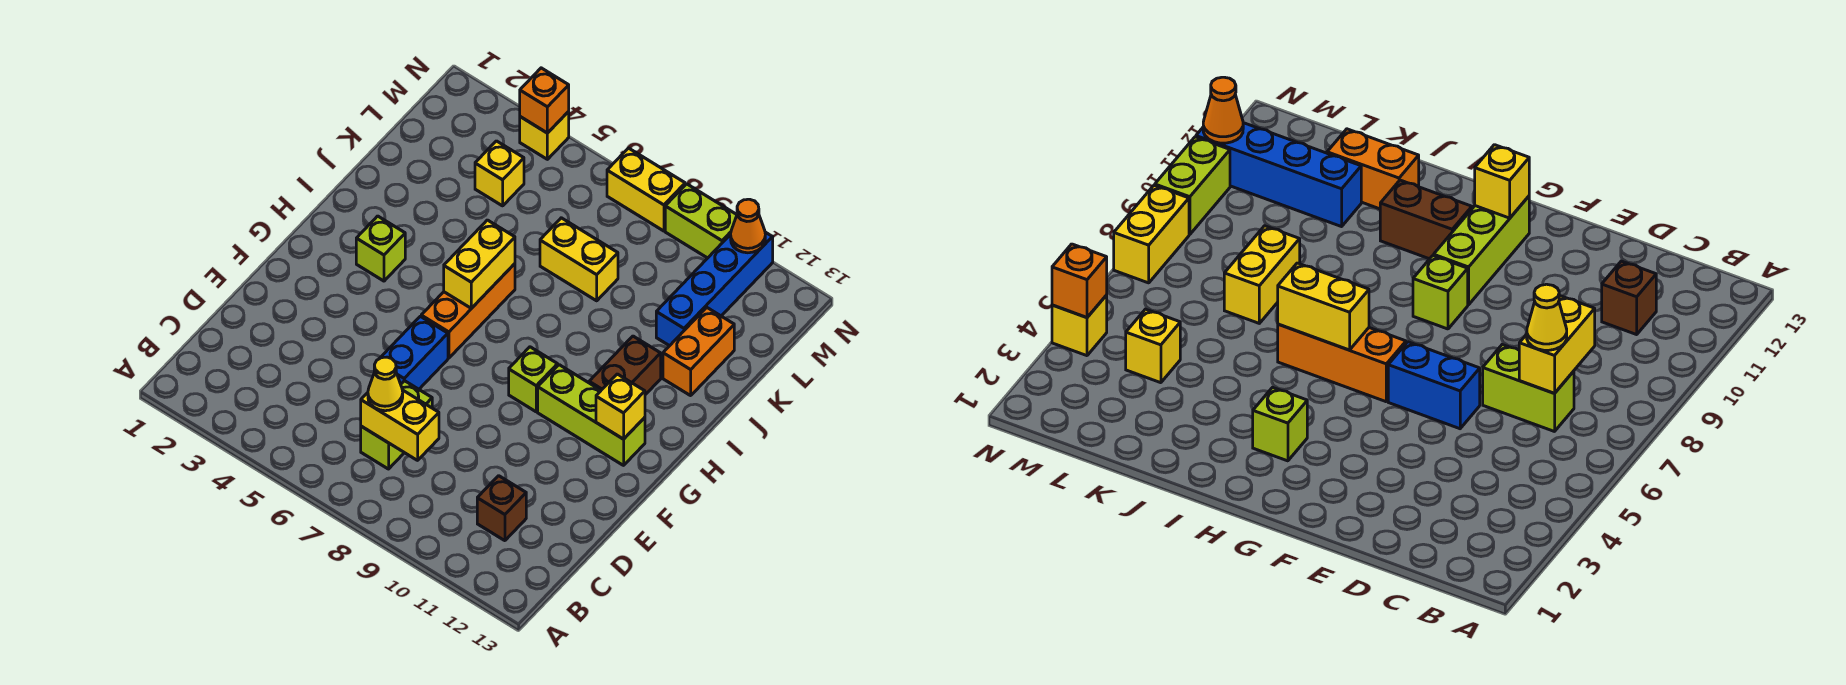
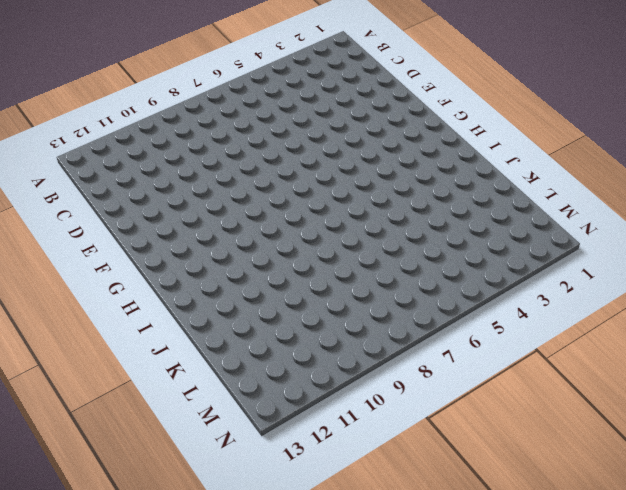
none -> lime 1x2 brick [361,381,432,469]
none -> brown 1x1 brick [477,476,526,541]
none -> blue 1x2 brick [379,316,448,389]

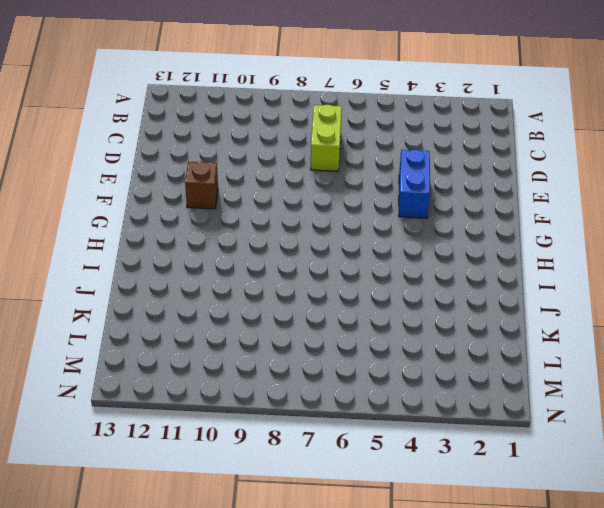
blue 1x2 brick [399,149,430,218] -> blue 1x2 brick moved to [379,316,448,389]
brown 1x1 brick [185,162,218,209] -> brown 1x1 brick moved to [477,476,526,541]
none -> orange 1x3 brick [421,264,515,358]
none -> lime 1x1 brick [509,347,558,412]
none -> lime 1x3 brick [538,365,645,465]

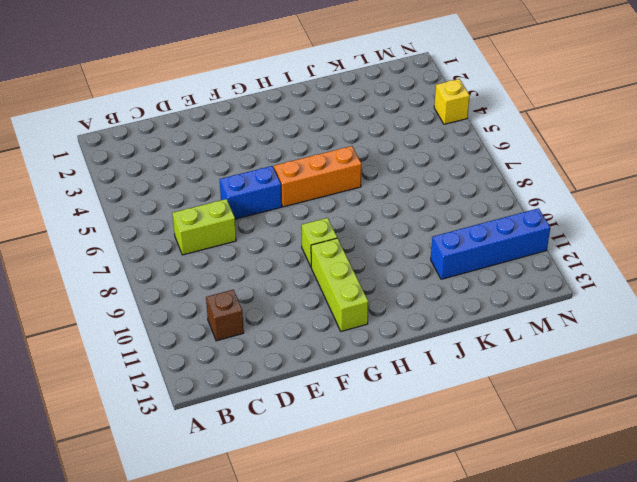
none -> lime 1x1 brick [356,216,405,281]
none -> brown 1x2 brick [589,336,661,395]
none -> orange 1x2 brick [663,308,734,396]

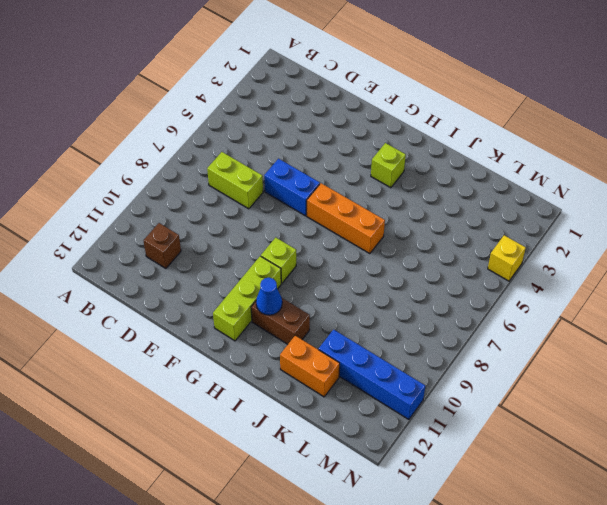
blue 1x1 cone [256,278,282,315] -> none
none -> yellow 1x2 brick [540,218,618,301]
none -> yellow 1x1 brick [475,141,524,206]
none -> yellow 1x2 brick [607,148,685,231]

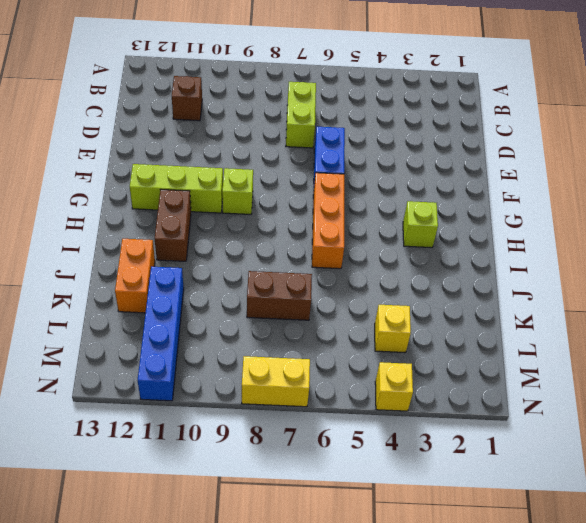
brown 1x2 brick [247,271,312,320] -> yellow 1x2 brick [540,218,618,301]
none -> lime 1x2 brick [665,184,737,258]
none -> yellow 1x2 brick [361,390,439,460]
none -> yellow 1x1 brick [596,374,645,439]

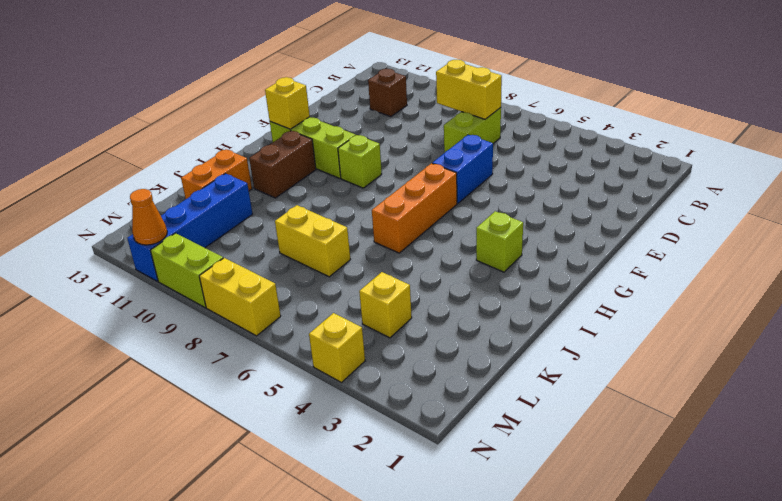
none -> yellow 1x2 brick [444,220,515,308]
none -> orange 1x1 brick [520,68,569,133]
none -> yellow 1x1 cone [368,357,403,411]

